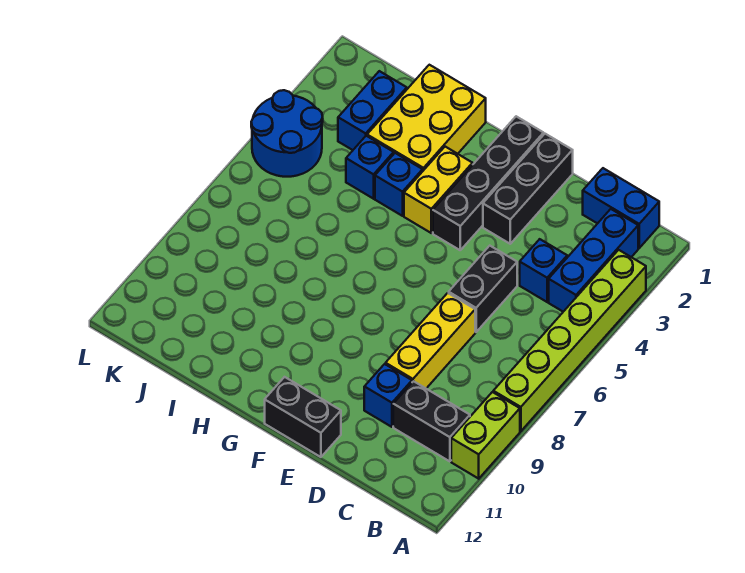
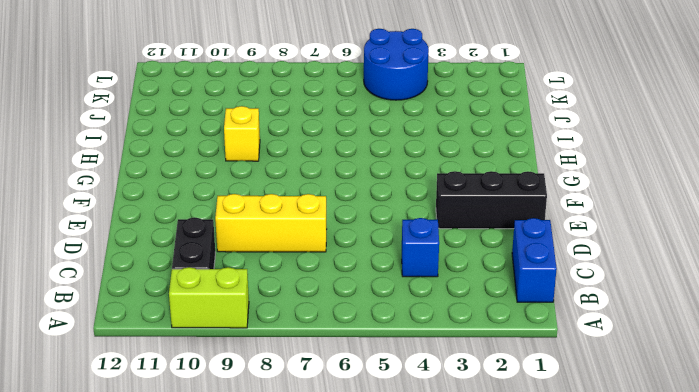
yellow 1x1 brick [224,106,260,161] -> none
none -> lime 1x6 brick [493,250,646,431]
none -> blue 1x3 brick [549,209,638,312]
none -> black 1x2 brick [449,246,517,332]

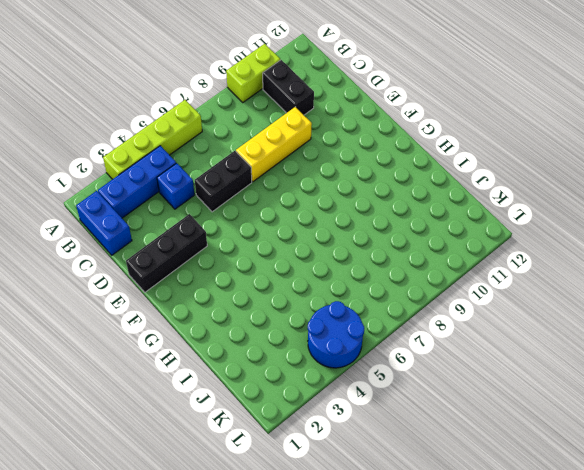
lime 1x4 brick [103,100,202,179] -> lime 1x6 brick [493,250,646,431]
none -> blue 1x1 brick [364,364,412,427]
none -> black 1x2 brick [265,377,341,457]
none -> black 1x4 brick [433,116,544,250]

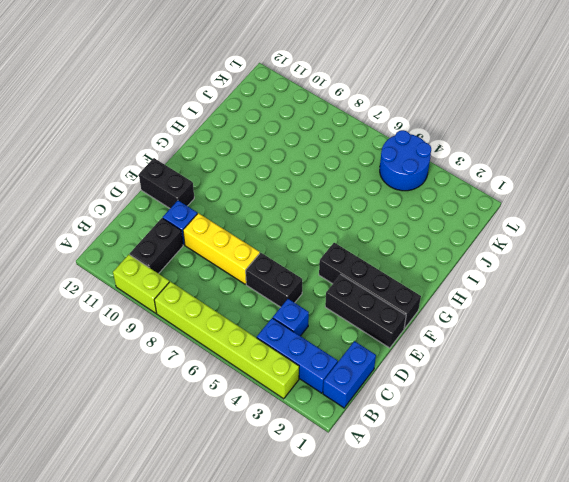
black 1x2 brick [139,158,194,208] -> black 1x2 brick turned to [265,377,341,457]
none -> yellow 1x2 brick [404,147,473,233]
none -> yellow 2x3 brick [367,65,486,171]
none -> blue 1x1 brick [375,153,423,216]

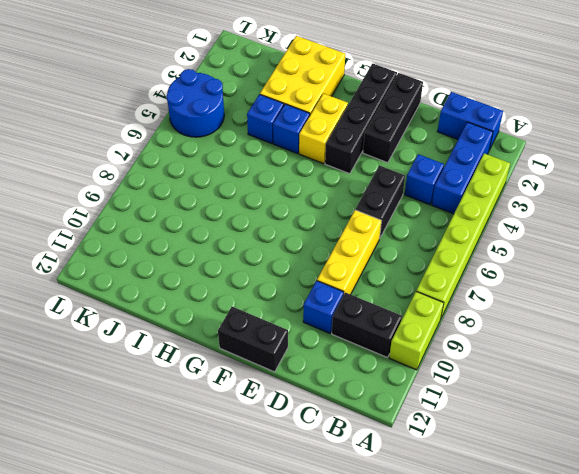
none -> blue 1x2 brick [338,71,407,150]

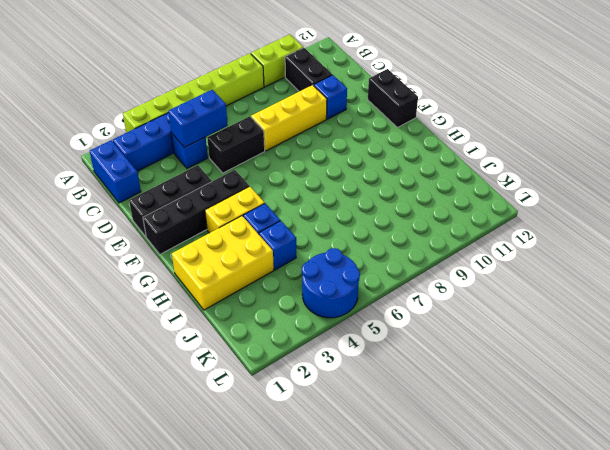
blue 1x2 brick [168,90,228,147] -> blue 1x2 brick moved to [338,71,407,150]

